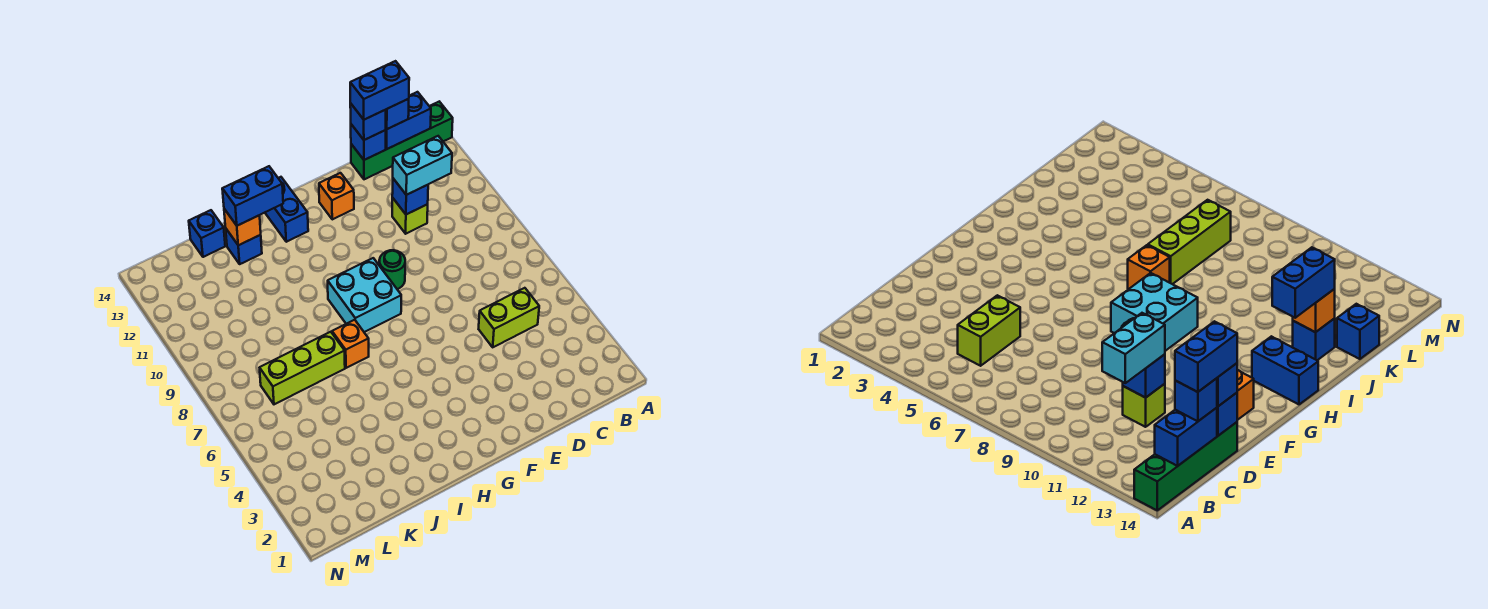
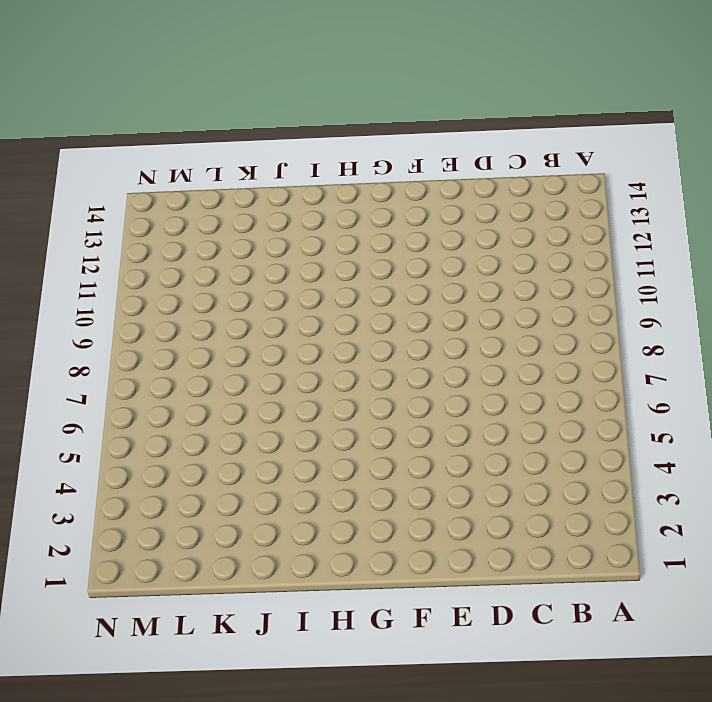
none -> green 1x4 brick [351,102,453,179]
none -> lime 1x2 brick [479,288,539,347]
none -> lime 1x1 brick [392,198,428,234]

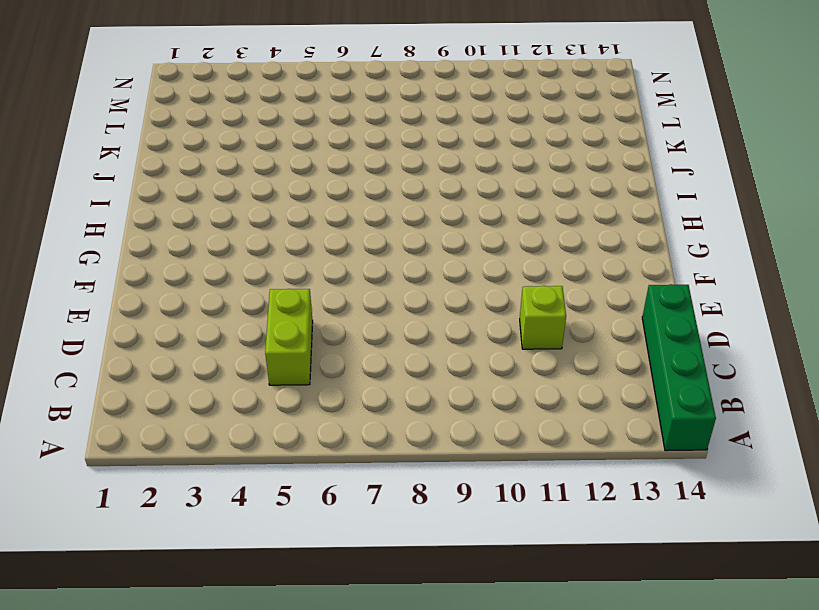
none -> green 1x1 round brick [379,250,405,289]
none -> orange 1x1 brick [319,173,354,219]
none -> cyan 2x2 brick [328,258,401,332]

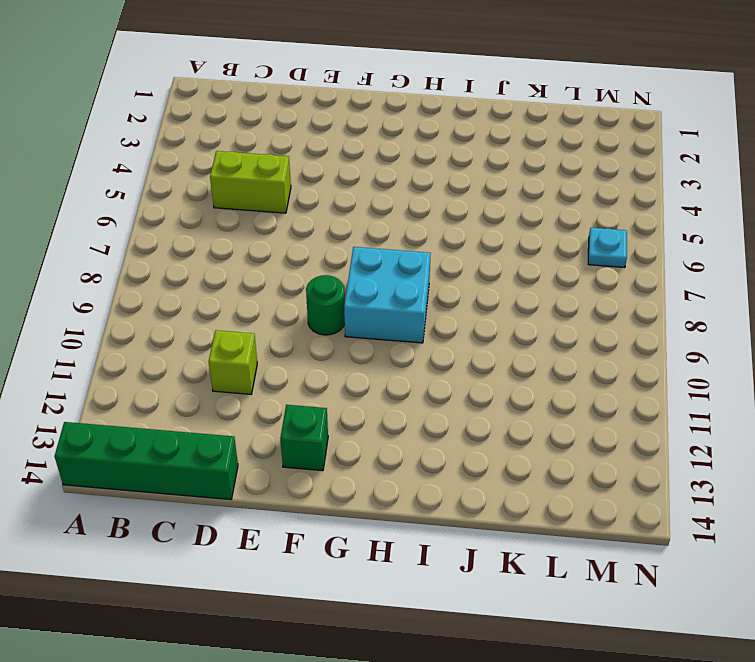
green 1x1 brick [280,405,328,471] -> orange 1x1 brick [319,173,354,219]
cyan 1x1 plate [588,228,627,268] -> none
none -> blue 1x2 brick [265,177,308,242]
none -> orange 1x1 brick [332,320,369,368]
none -> lime 1x3 brick [260,332,345,404]

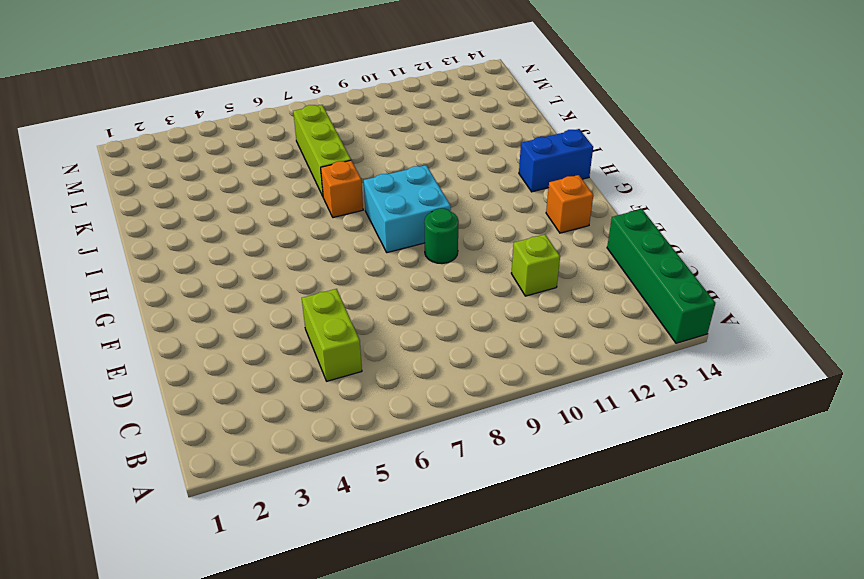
none -> blue 1x1 brick [226,229,262,264]
none -> blue 1x1 brick [189,210,225,257]
none -> blue 1x2 brick [386,92,431,149]

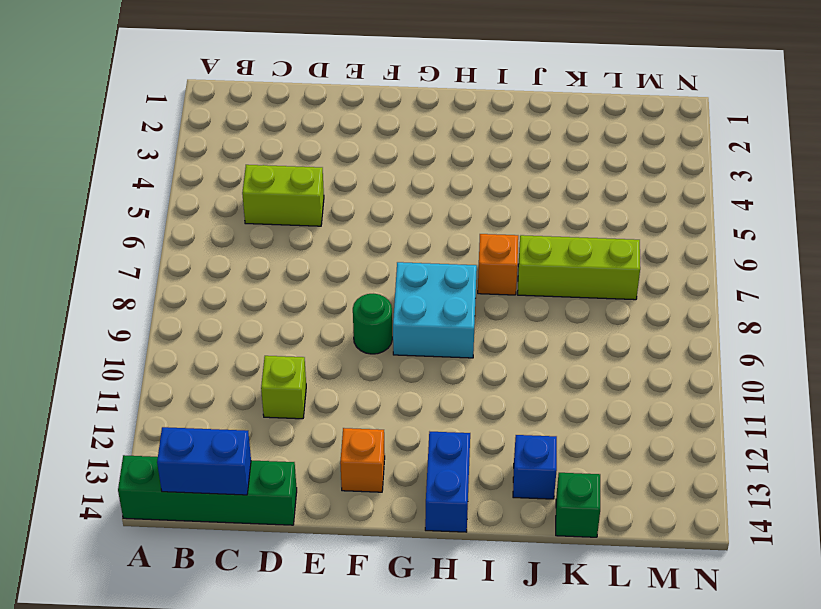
green 1x1 brick [556,473,600,537] -> blue 1x1 brick [189,210,225,257]
none -> blue 1x1 brick [392,179,428,214]
none -> blue 1x1 brick [351,124,386,160]
none -> orange 1x1 brick [224,209,261,245]

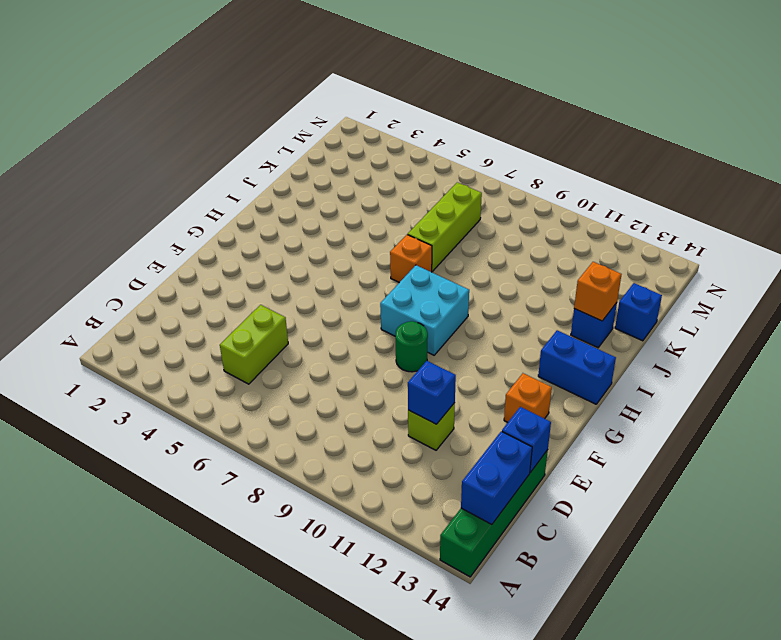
none -> cyan 1x2 brick [393,136,452,195]
none -> blue 1x1 brick [386,99,409,129]
none -> blue 1x1 brick [350,103,386,140]

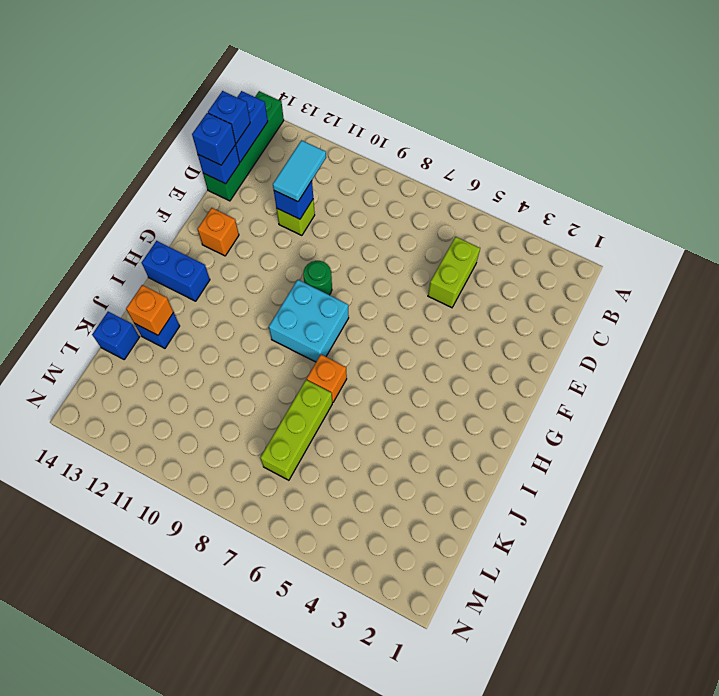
cyan 1x2 tile [273,140,326,202] -> cyan 1x2 brick [393,136,452,195]
none -> blue 1x2 brick [222,166,283,226]
none -> blue 1x2 brick [350,61,409,120]

